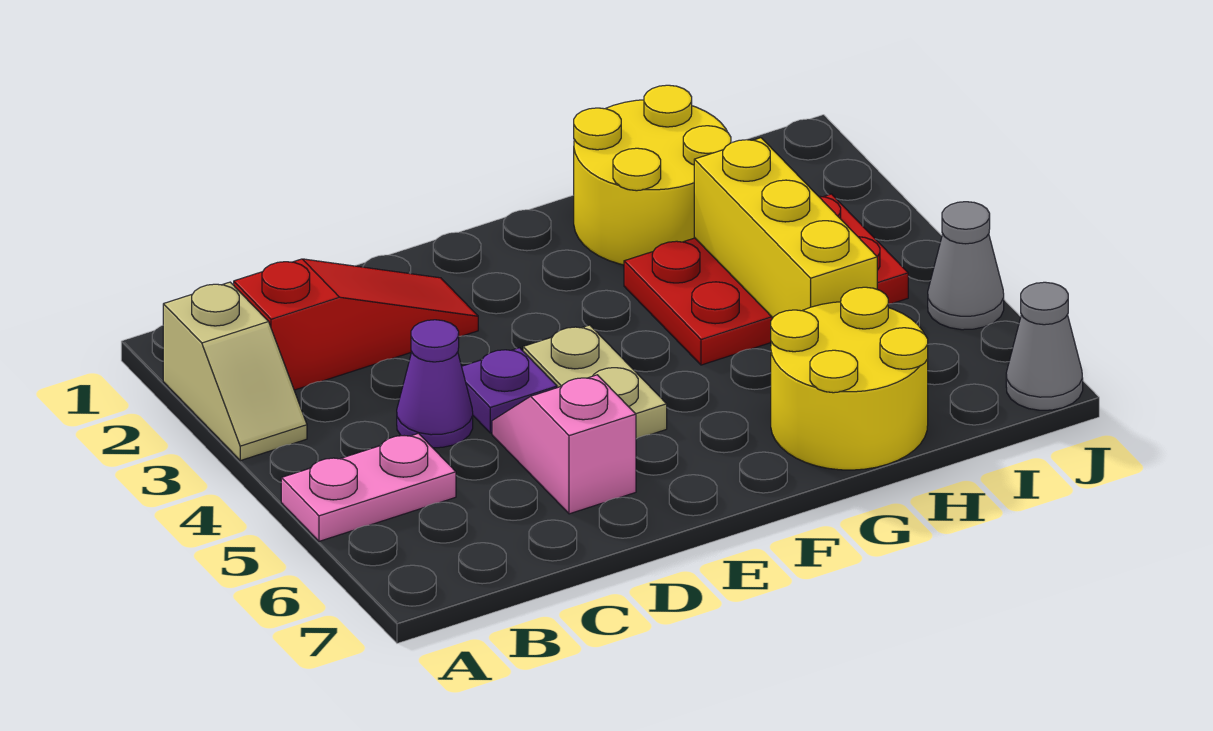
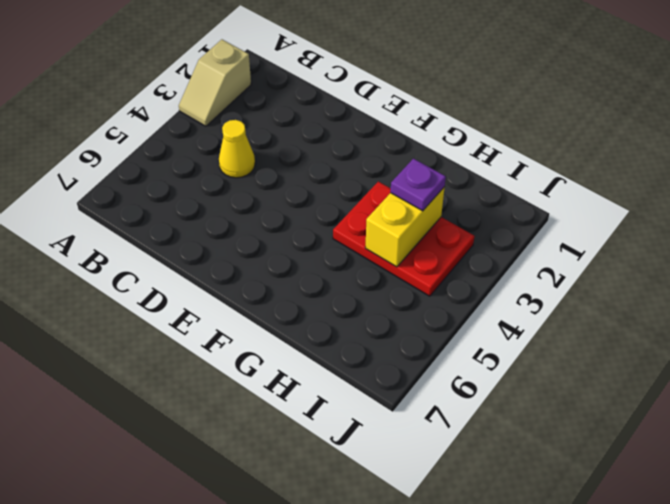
yellow 1x1 cone [219,120,255,178] -> purple 1x1 cone [397,320,473,448]
yellow 1x2 brick [365,187,445,267] -> yellow 1x3 brick [694,138,877,318]
purple 1x1 plate [390,159,446,211] -> purple 1x1 plate moved to [462,348,557,433]
none -> pink 1x2 plate [281,433,456,541]
none -> red 1x3 slope [234,259,478,390]
none -> pink 1x2 slope [492,375,636,514]

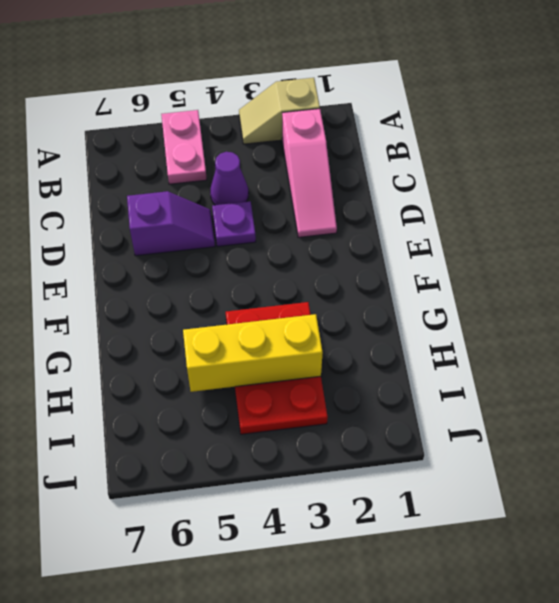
pink 1x3 slope [282,109,337,237] -> red 1x3 slope [234,259,478,390]
purple 1x2 slope [127,191,215,256] -> pink 1x2 slope [492,375,636,514]
none -> tan 1x2 plate [523,325,667,439]
none -> yellow 2x2 round brick [574,85,731,265]
none -> yellow 2x2 round brick [771,287,928,470]

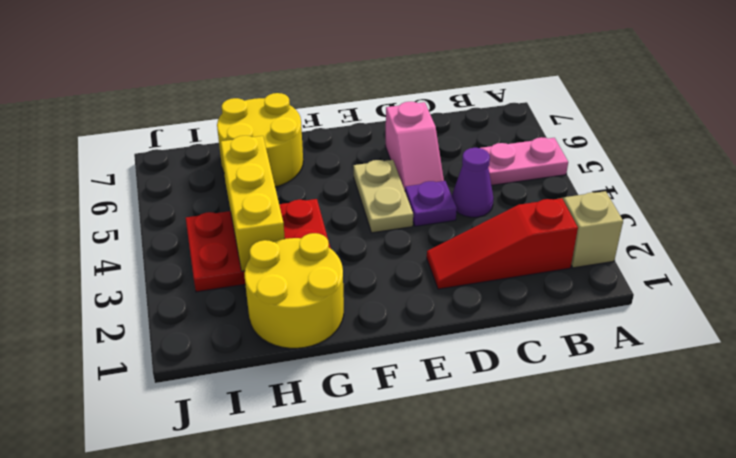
none -> grey 1x1 cone [928,202,1004,330]
none -> grey 1x1 cone [1006,282,1083,410]

